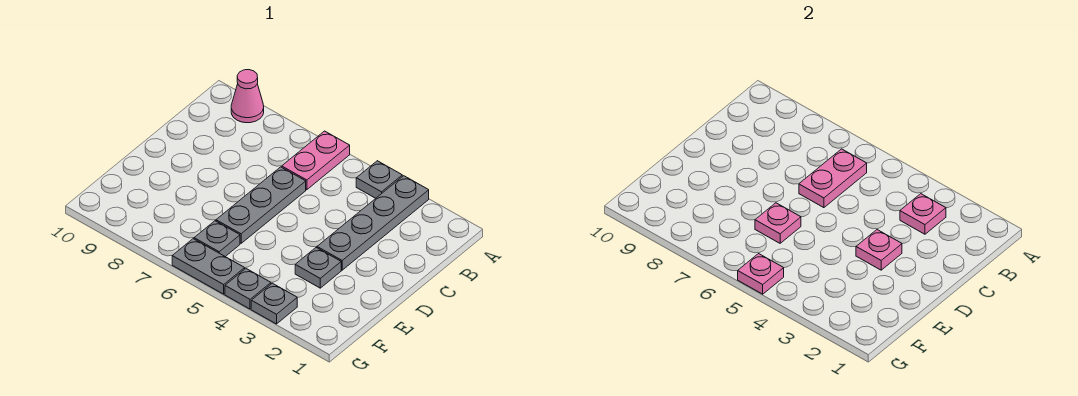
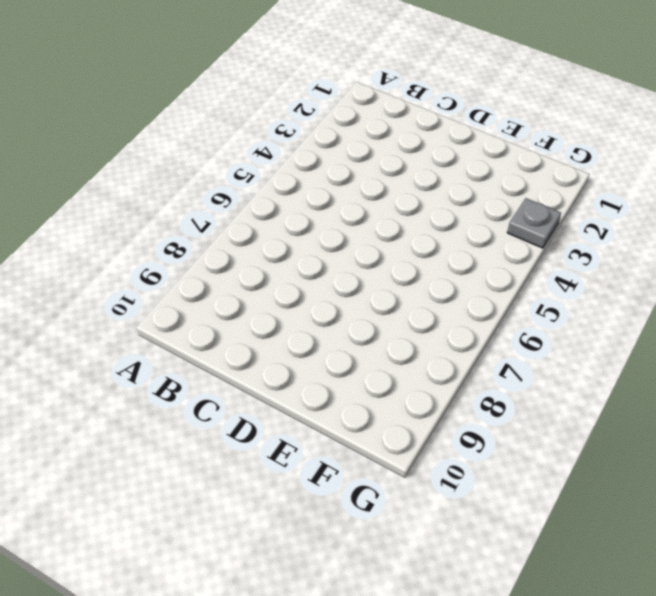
none -> grey 1x4 plate [317,176,429,270]
none -> grey 1x1 plate [356,161,402,198]
none -> pink 1x2 plate [282,131,350,190]

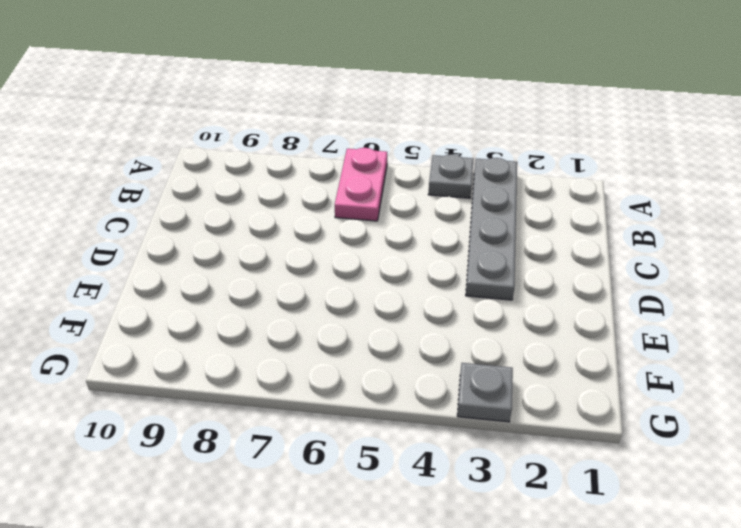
none -> pink 1x1 cone [231,70,264,123]
none -> grey 1x3 plate [216,167,306,243]
none -> grey 1x1 plate [295,248,341,288]

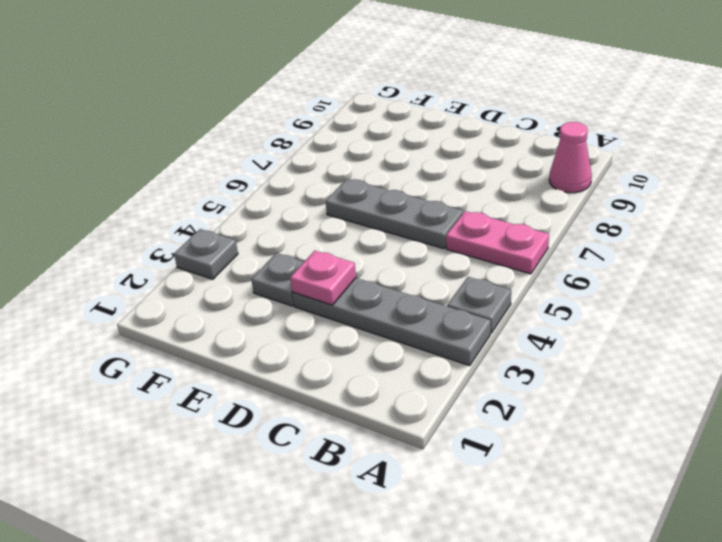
none -> grey 1x1 plate [194,221,240,257]
none -> grey 1x1 plate [225,269,271,309]
none -> grey 1x2 plate [172,239,245,294]

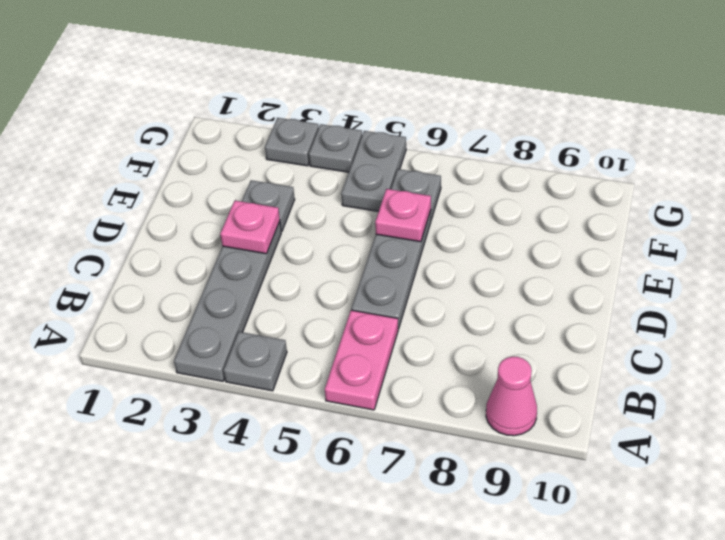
grey 1x2 plate [341,131,406,212] -> grey 1x2 plate turned to [172,239,245,294]
none -> pink 1x1 plate [900,194,946,234]
none -> pink 1x2 plate [799,149,867,208]
none -> pink 1x1 plate [738,254,784,294]

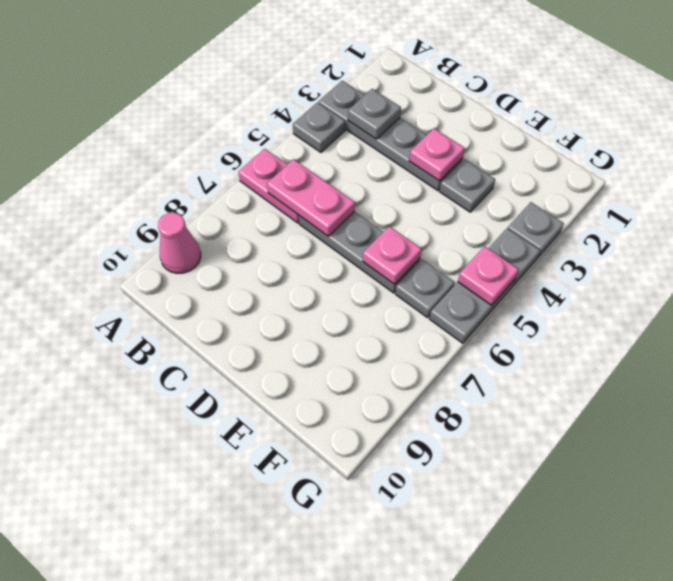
grey 1x1 plate [348,89,401,139] -> pink 1x1 plate [900,194,946,234]

